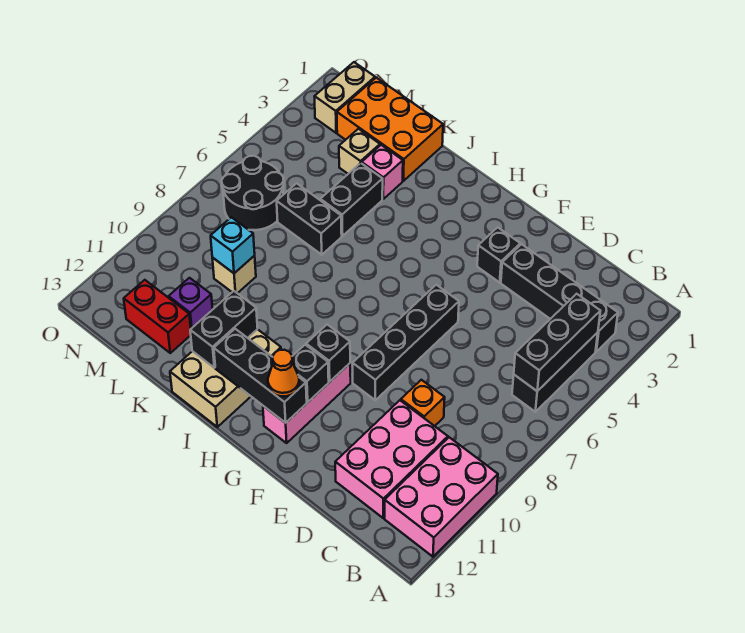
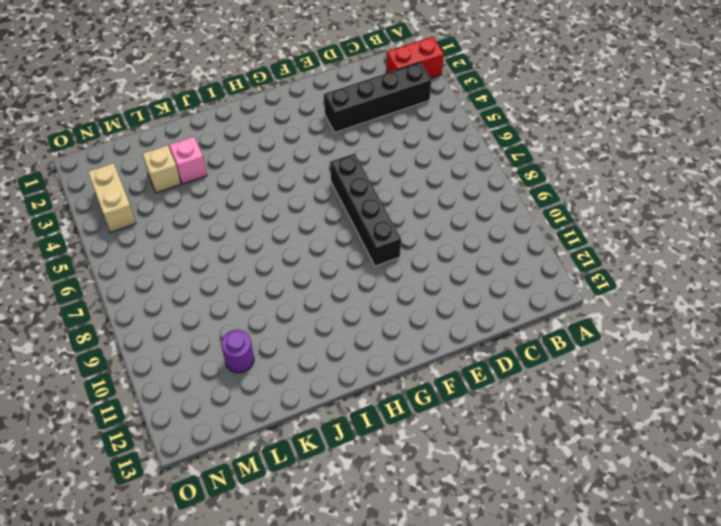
red 1x2 brick [386,37,444,78] -> red 1x2 brick moved to [124,280,191,353]
purple 1x1 round brick [221,330,254,373] -> purple 1x1 brick [169,278,213,329]
tan 1x2 brick [88,163,136,233] -> tan 1x2 brick moved to [315,62,375,133]
none -> pink 2x3 brick [385,437,498,557]
none -> black 1x3 brick [512,332,598,412]
none -> pink 2x3 brick [335,400,448,518]

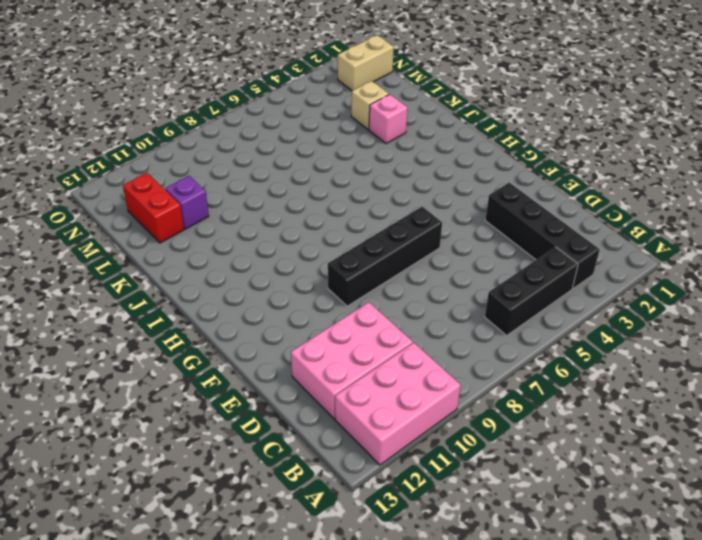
none -> orange 1x1 brick [401,380,445,426]
none -> black 1x1 brick [477,227,520,282]
none -> pink 1x3 brick [263,363,351,443]

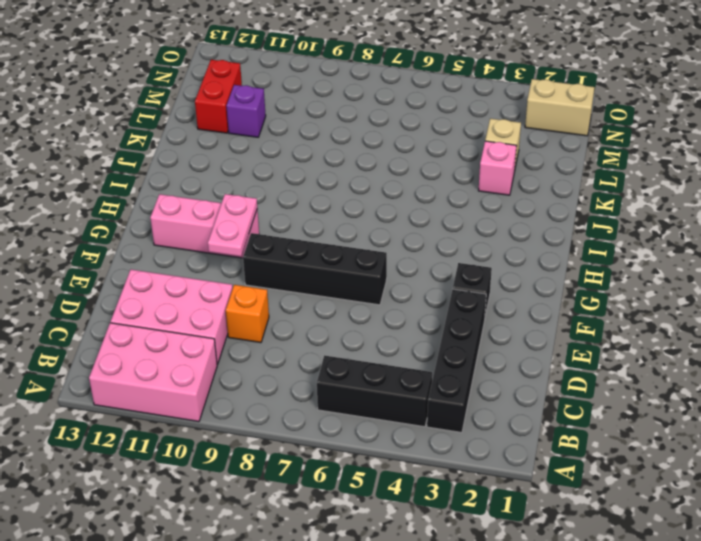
pink 1x2 plate [208,194,257,257] -> black 1x1 brick [306,325,350,382]
none -> tan 2x3 brick [170,329,281,427]
none -> orange 2x3 brick [337,78,443,181]
none -> black 1x2 brick [320,163,383,236]

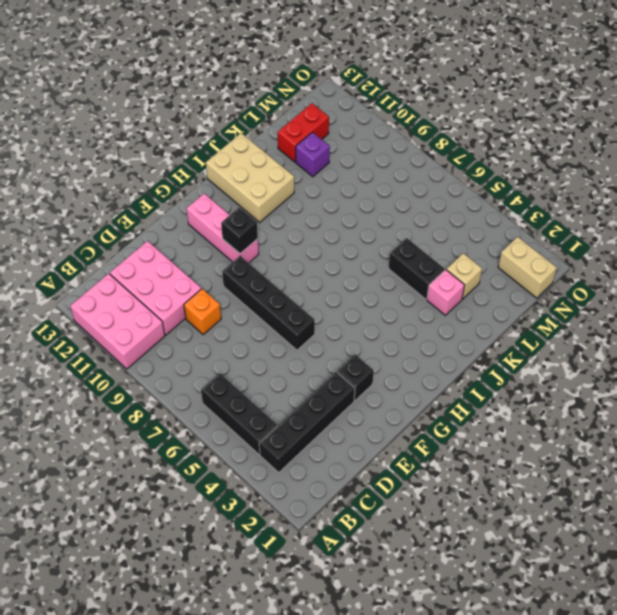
none -> orange 2x3 brick [337,78,443,181]
none -> black 1x2 brick [277,183,342,255]
none -> tan 1x1 brick [212,256,256,293]

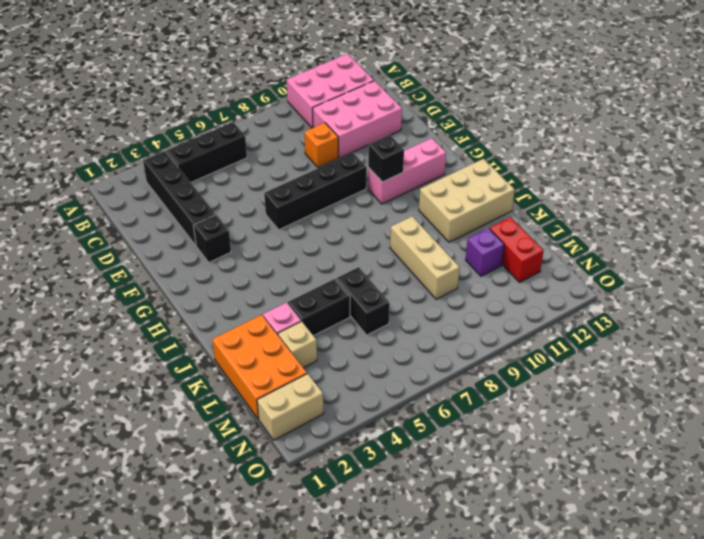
tan 1x3 brick [390,216,460,299] -> tan 1x1 brick [212,256,256,293]
none -> black 2x2 round brick [222,156,284,230]
none -> black 1x3 brick [514,294,600,391]
none -> black 1x1 brick [292,345,329,402]

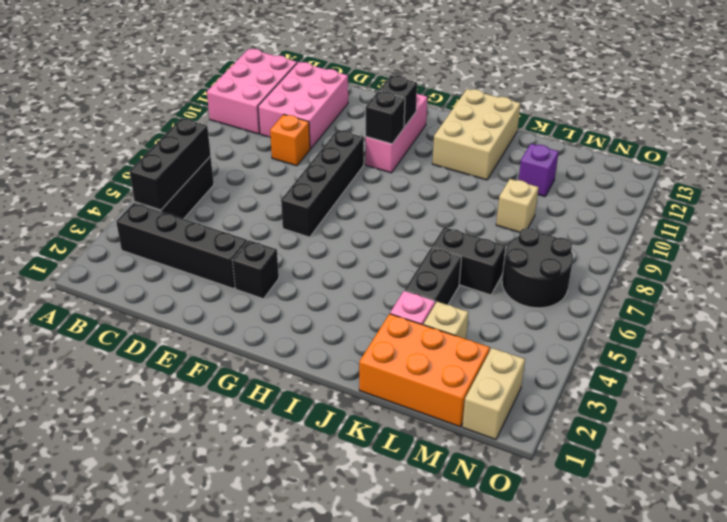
none -> red 1x2 brick [124,280,191,353]
none -> black 1x3 brick [214,329,307,423]
none -> black 1x2 brick [190,291,258,368]

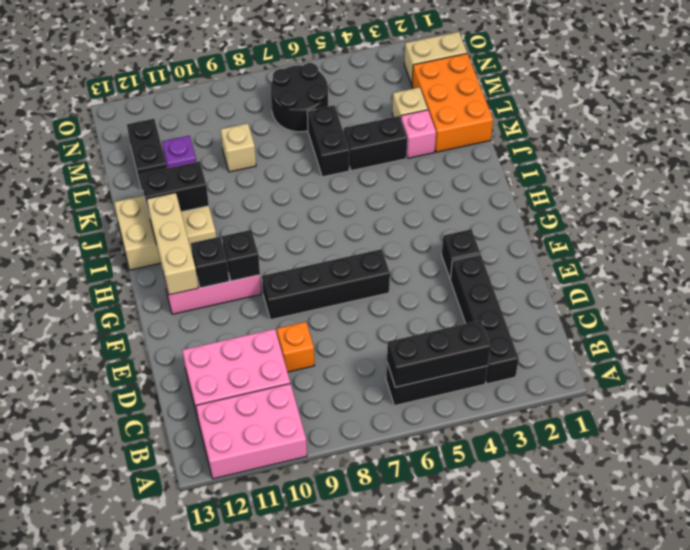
tan 1x3 brick [147,193,198,295] -> black 1x3 brick [214,329,307,423]
black 1x2 brick [127,119,167,191] -> red 1x2 brick [124,280,191,353]
none -> cyan 1x1 brick [211,217,255,273]
none -> orange 1x1 cone [268,350,299,396]

